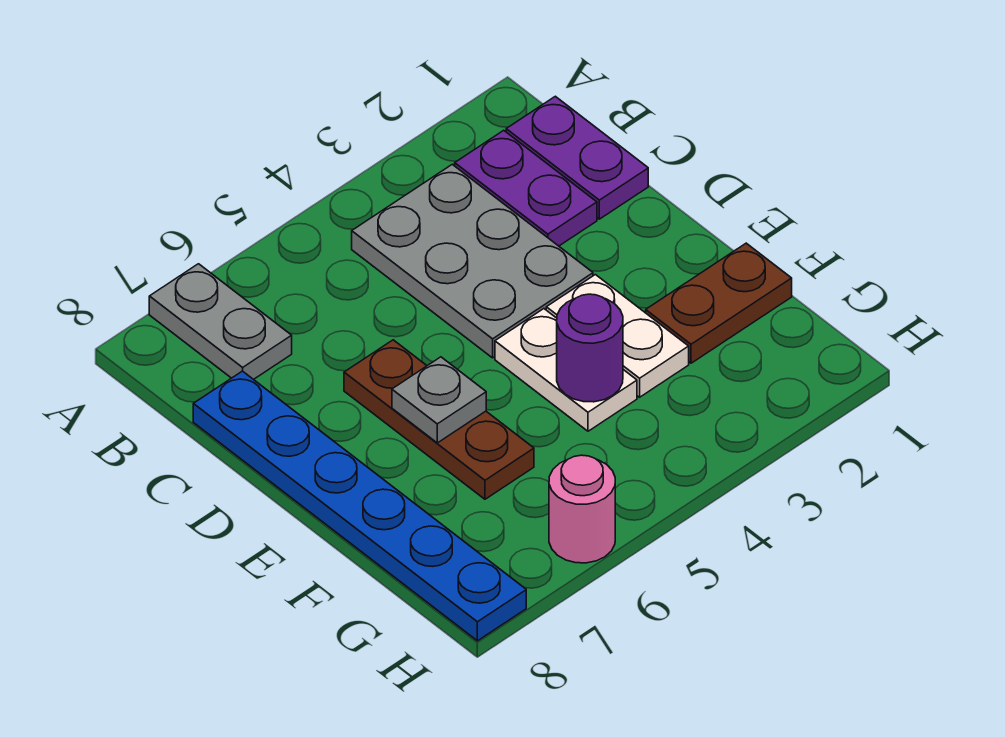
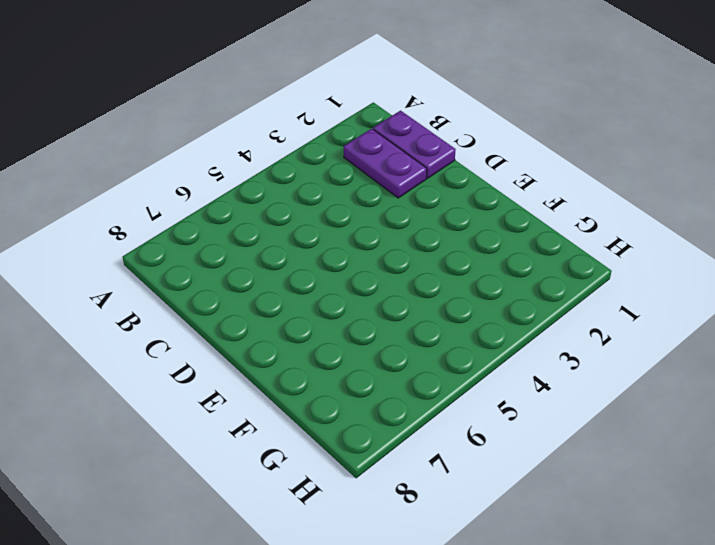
none -> grey 1x2 plate [149,264,292,380]
none -> grey 2x3 plate [352,164,593,358]
none -> blue 1x6 plate [193,371,526,641]

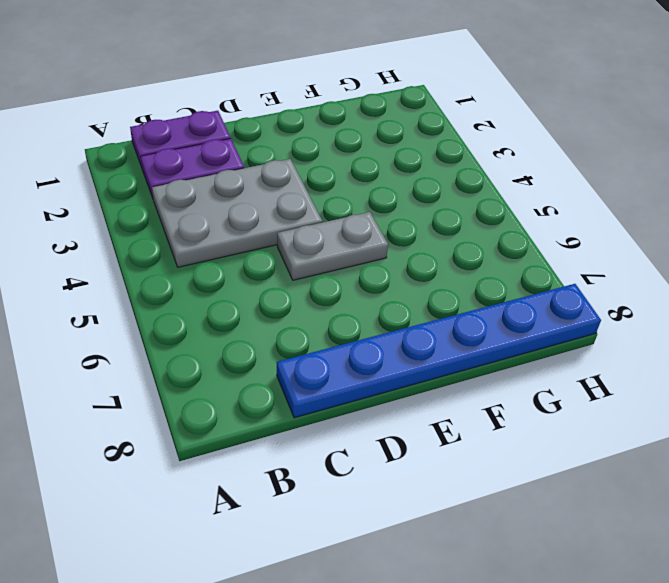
grey 1x2 plate [277,212,388,280] -> grey 1x2 plate moved to [149,264,292,380]
none -> brown 1x3 plate [344,340,534,499]
none -> white 1x2 plate [546,275,689,397]
none -> white 1x2 plate [495,309,637,431]

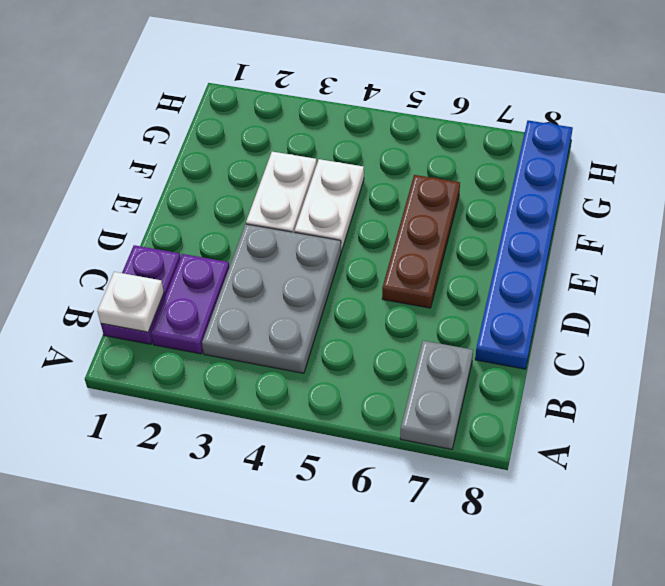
white 1x1 plate [97,272,164,332] -> none
none -> brown 1x2 plate [646,243,792,363]
none -> pink 1x1 round brick [549,455,615,563]
none -> grey 1x1 plate [392,357,486,443]

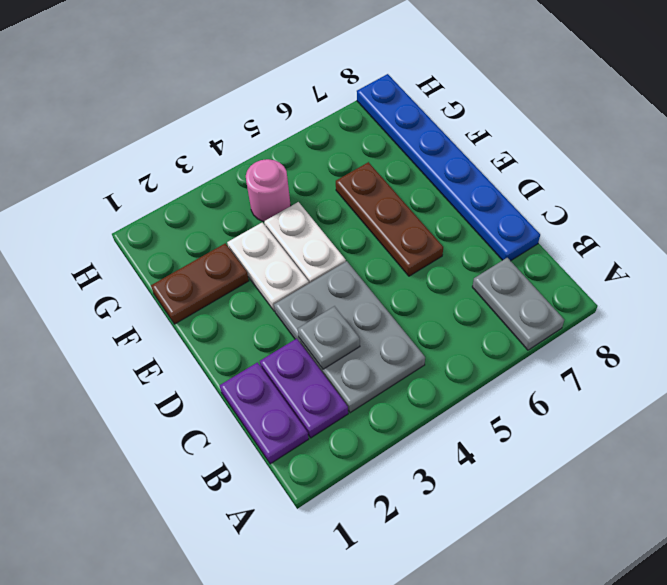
grey 1x1 plate [298,306,360,369] -> grey 1x1 plate moved to [392,357,486,443]
pink 1x1 round brick [246,159,291,222] -> pink 1x1 round brick moved to [549,455,615,563]
none -> purple 1x1 round brick [557,294,623,402]

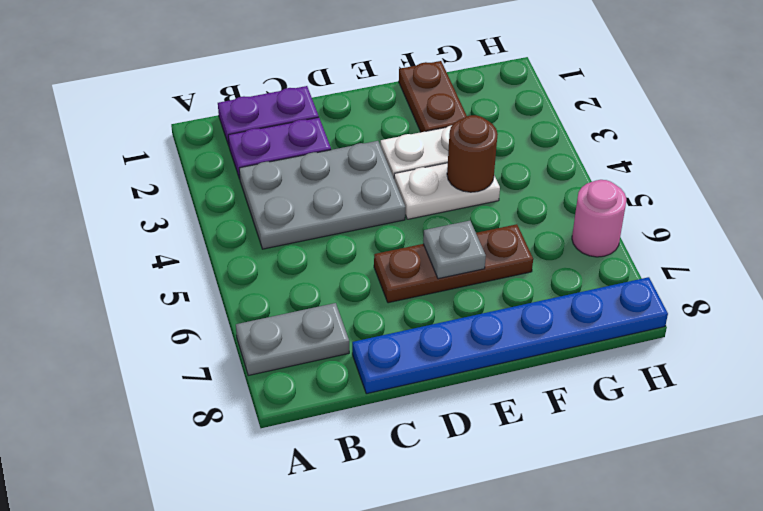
brown 1x1 round brick [447,115,498,192] -> purple 1x1 round brick [557,294,623,402]

